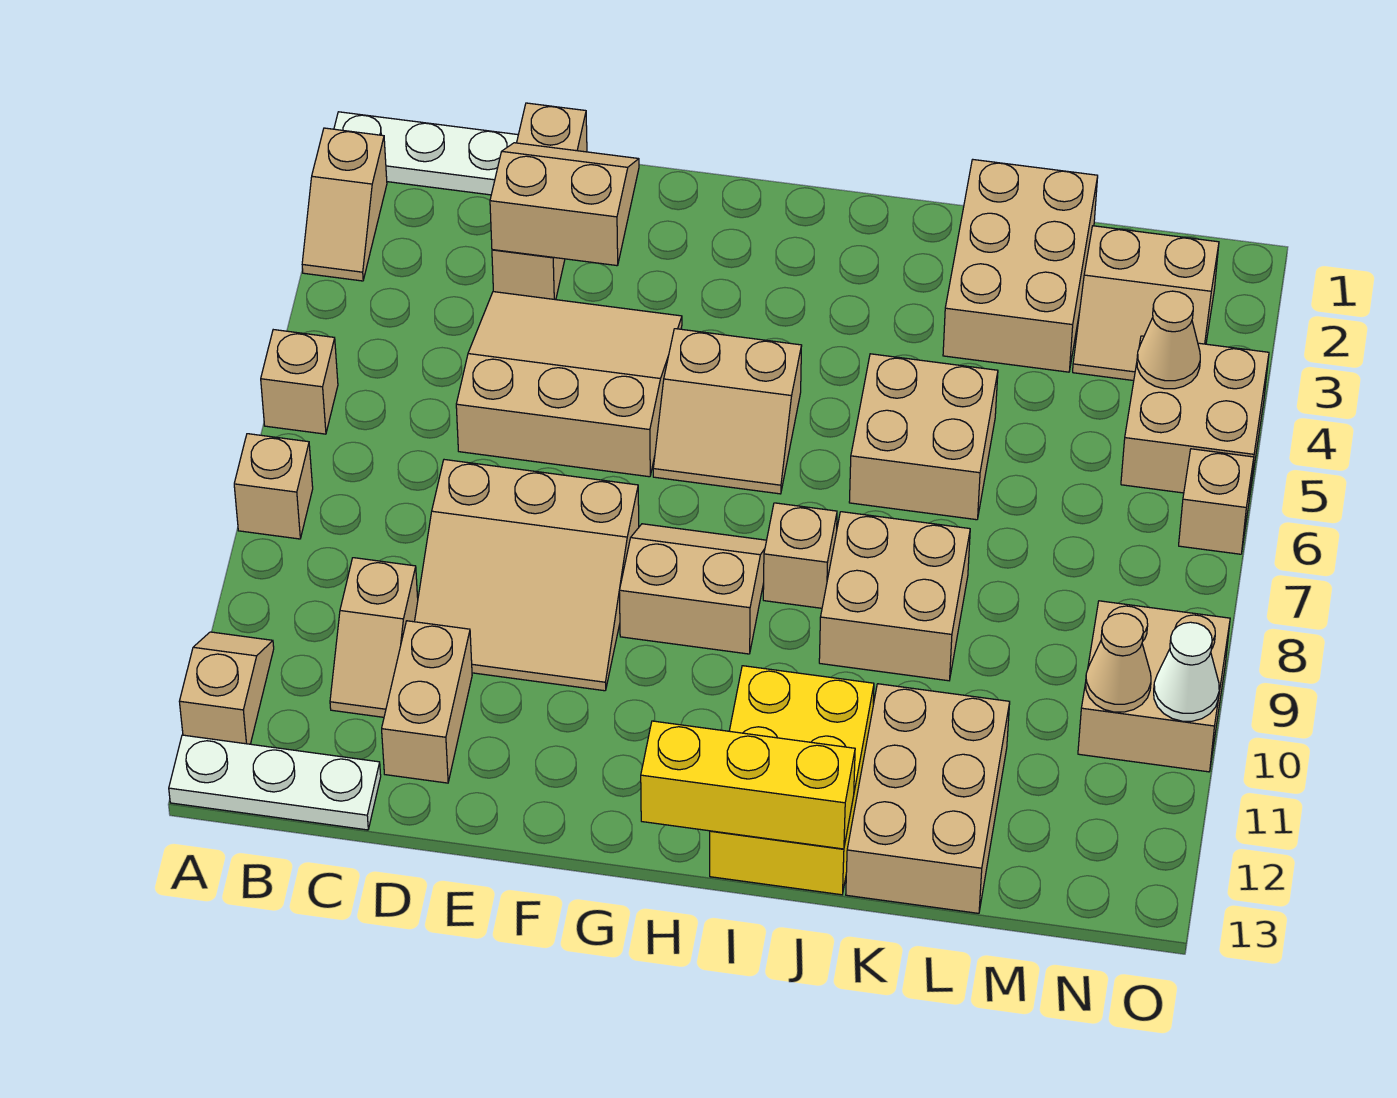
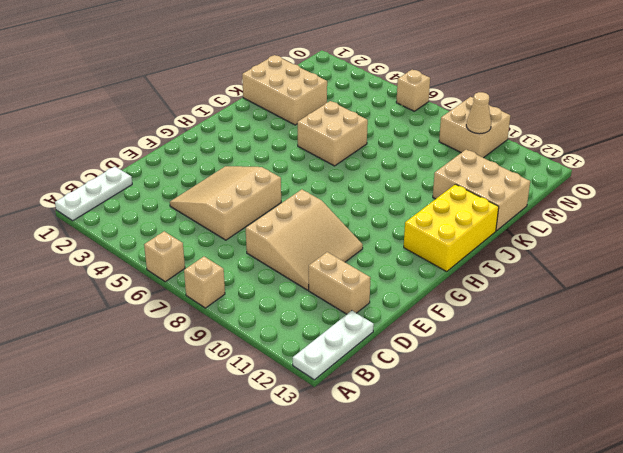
yellow 2x3 brick [404,184,499,271] -> yellow 2x3 brick turned to [710,666,874,895]
none -> tan 1x2 slope [302,128,387,281]
none -> tan 1x2 slope [179,632,274,744]
none -> tan 1x2 slope [330,558,418,717]

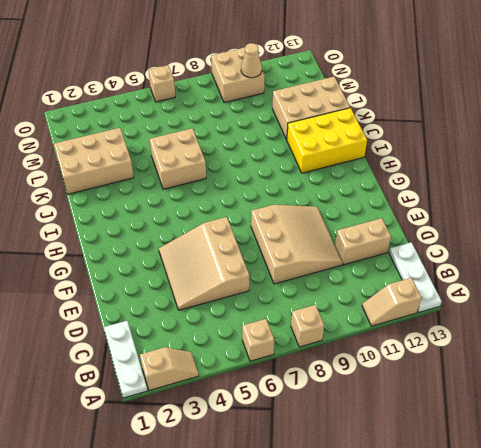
none -> tan 1x2 slope [330,558,418,717]
none -> tan 1x3 brick [492,103,587,300]
none -> tan 2x2 slope [653,329,802,494]

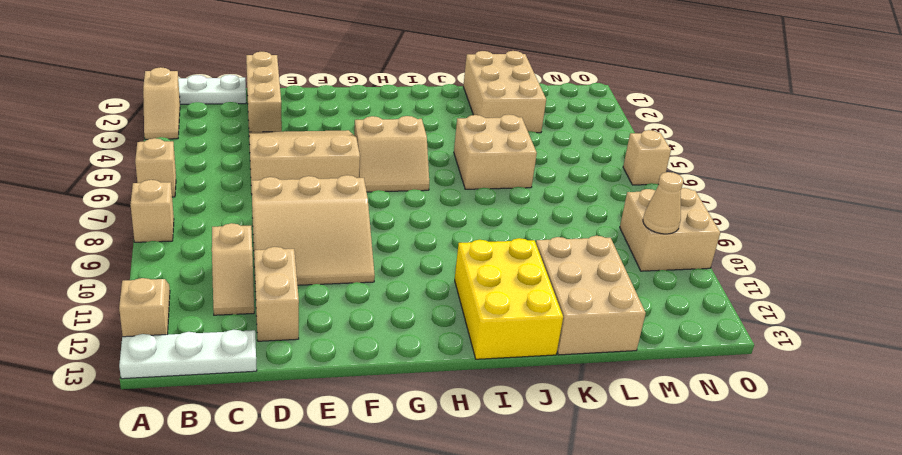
none -> tan 2x2 slope [619,524,767,654]
none -> tan 1x1 brick [763,503,837,608]
none -> tan 2x2 brick [819,512,970,681]

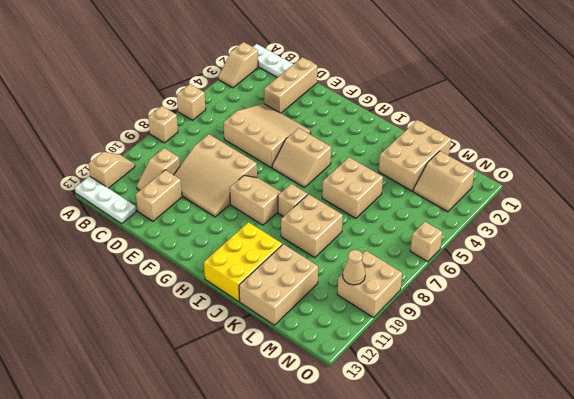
none -> tan 2x2 brick [1121,336,1269,493]
none -> tan 2x2 slope [490,143,639,266]
none -> yellow 1x3 brick [641,721,855,849]

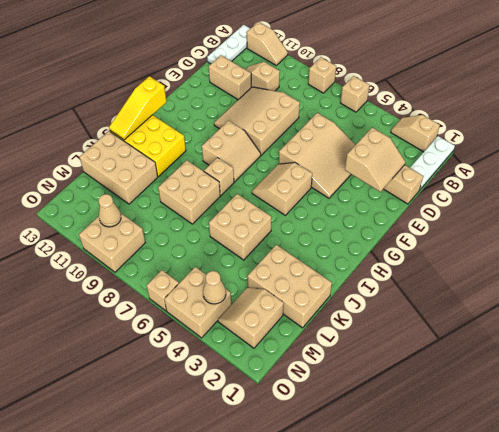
yellow 1x3 slope [109,76,167,140] -> yellow 1x3 brick [641,721,855,849]
none -> white 1x1 cone [1154,622,1219,721]

